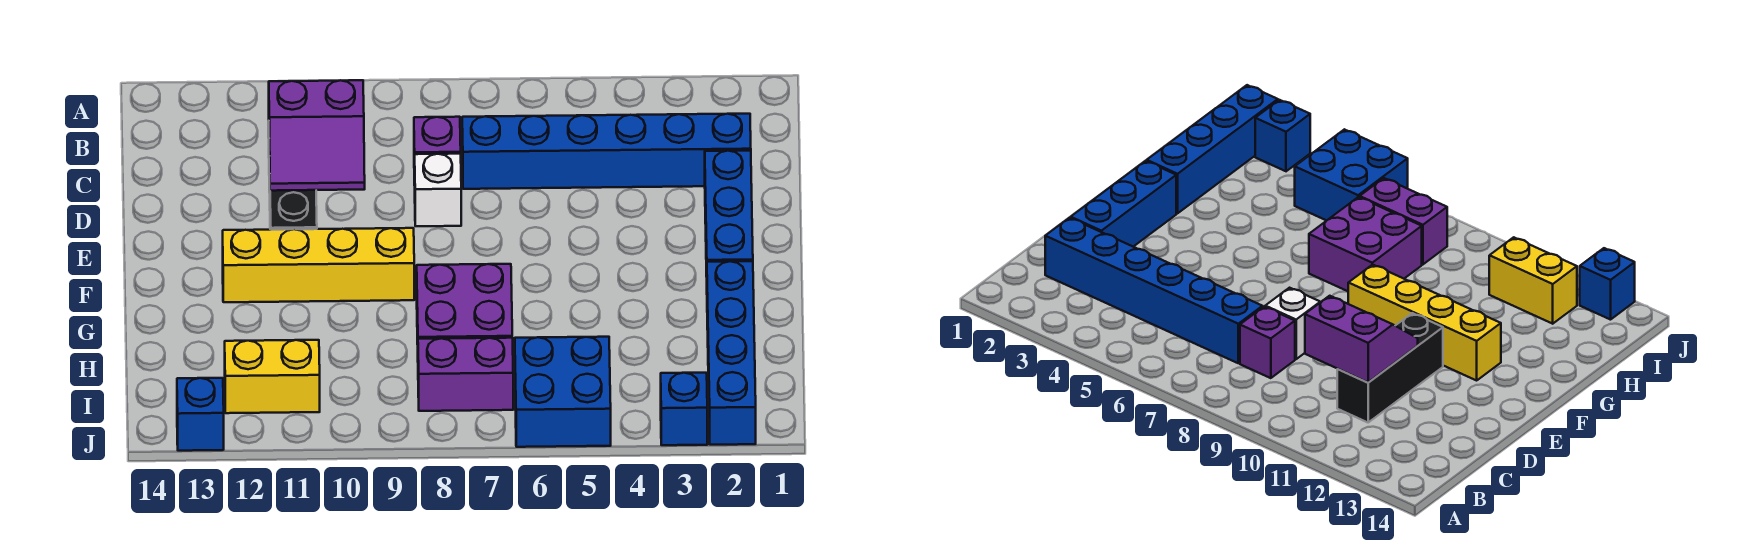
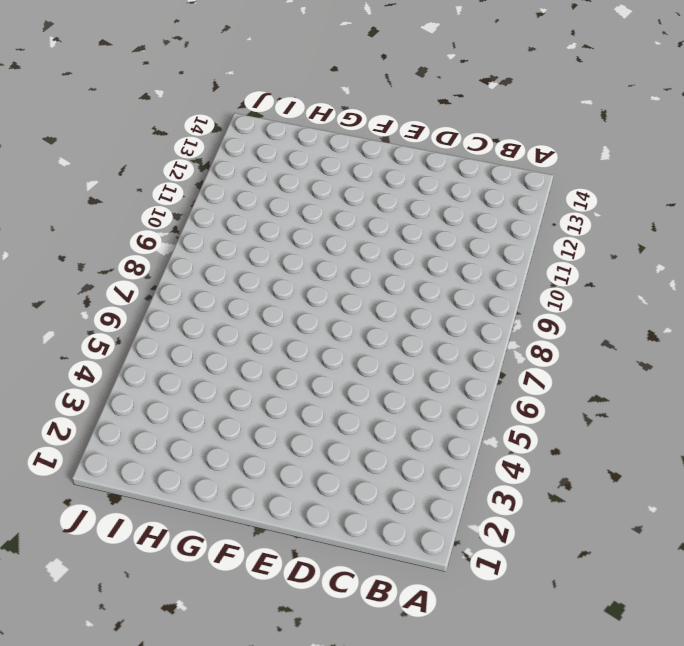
none -> blue 1x6 brick [462,114,751,189]
none -> purple 1x1 brick [414,117,461,185]
none -> black 1x3 brick [269,156,317,230]

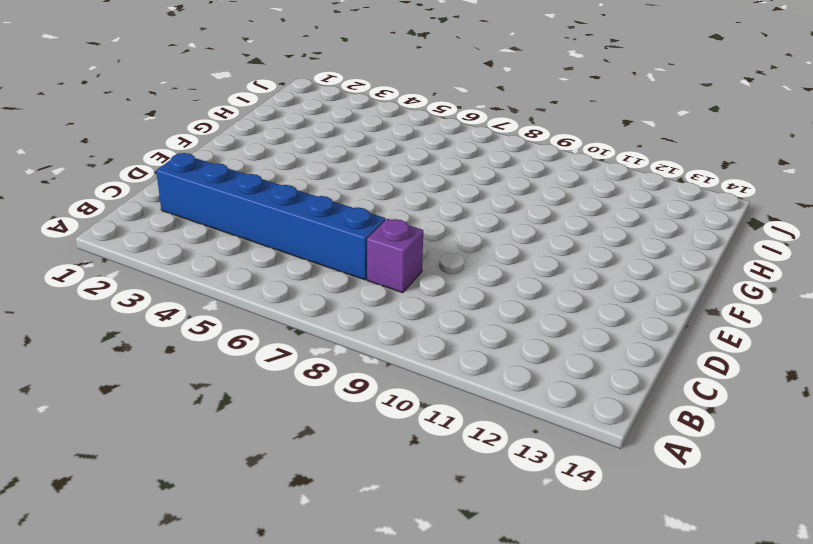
none -> black 1x3 brick [269,156,317,230]
none -> blue 1x3 brick [705,151,753,277]
none -> white 1x1 brick [415,154,461,226]

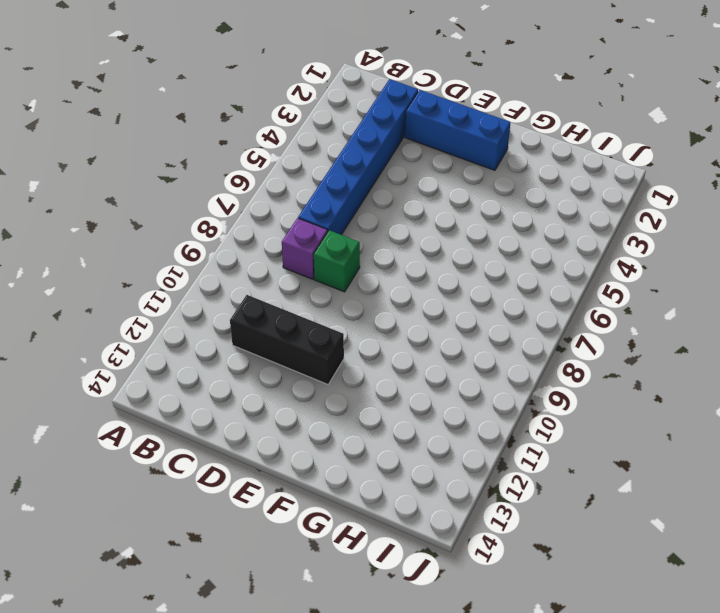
green 1x1 brick [314,230,360,292] -> white 1x1 brick [415,154,461,226]
none -> yellow 1x4 brick [223,228,414,302]
none -> blue 1x4 brick [707,261,756,445]
none -> purple 2x2 brick [417,264,512,345]

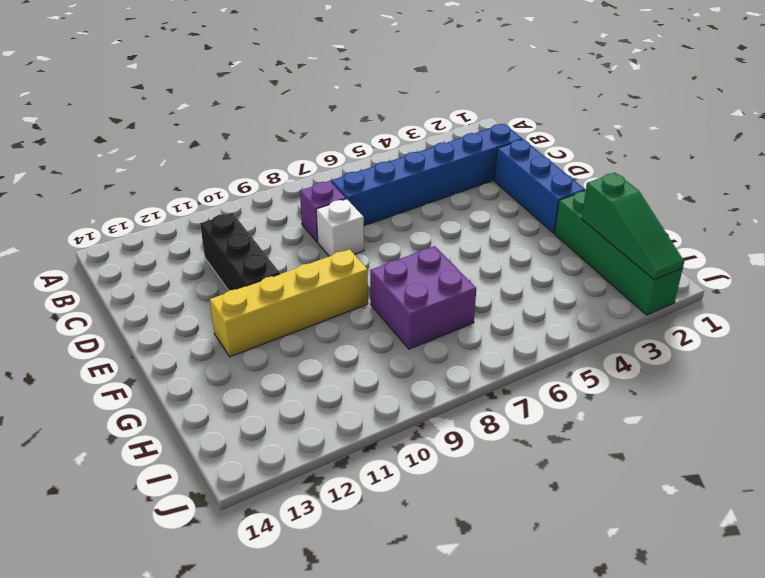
green 1x4 brick [555,191,683,315] -> blue 1x4 brick [707,261,756,445]
green 1x3 slope [582,173,684,280] -> none
none -> blue 2x2 brick [515,337,611,447]
none -> purple 1x2 brick [418,338,513,411]
none -> yellow 1x2 brick [225,340,320,413]

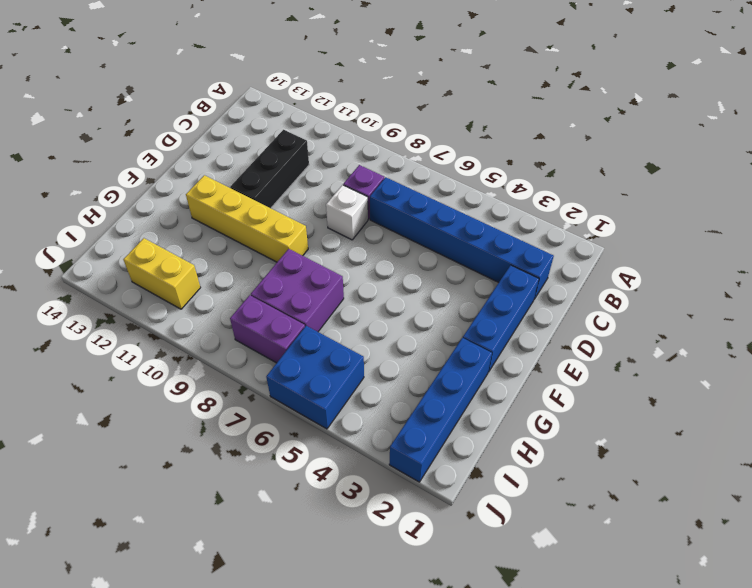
none -> blue 1x1 brick [661,373,707,445]
none -> blue 1x1 brick [177,378,224,451]
none -> purple 2x2 slope [269,80,365,191]

